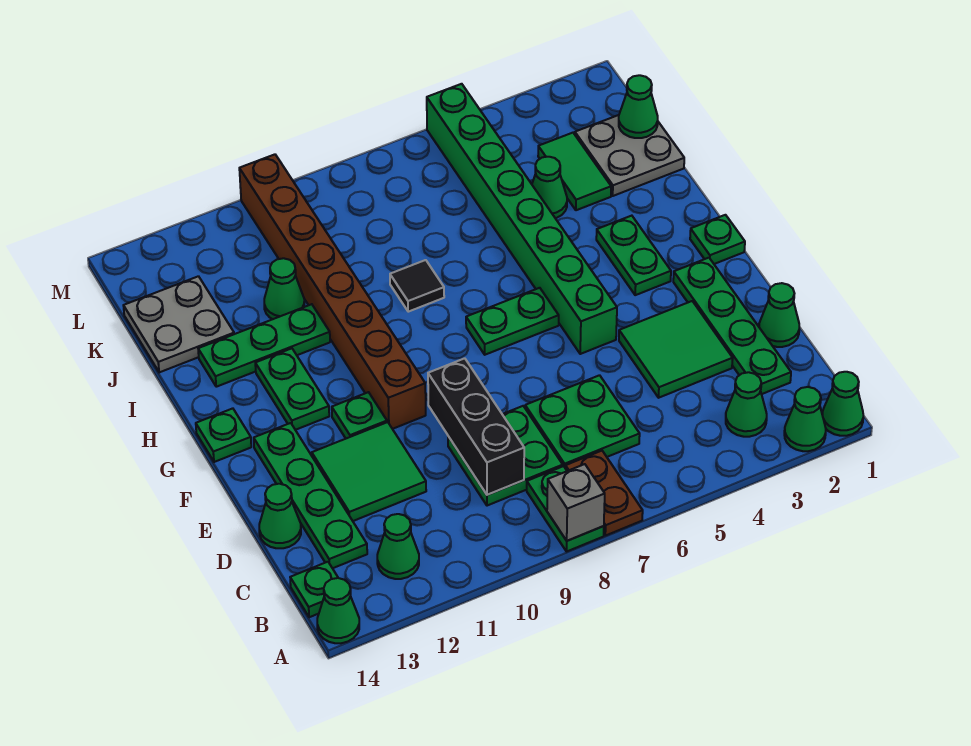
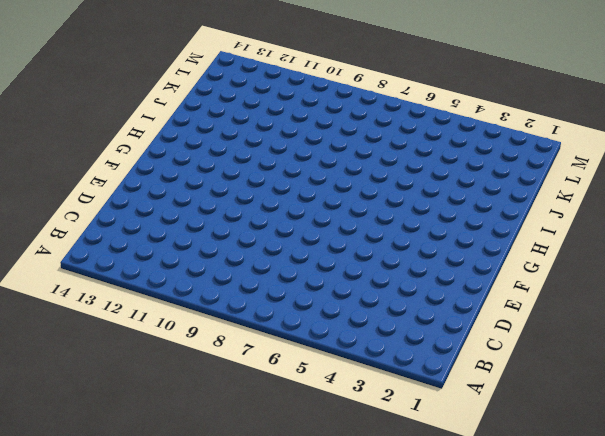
none -> green 1x1 cone [822,372,863,436]
none -> green 1x1 cone [784,387,826,451]
none -> brown 1x2 plate [565,451,643,536]
none -> green 1x2 plate [527,466,604,552]

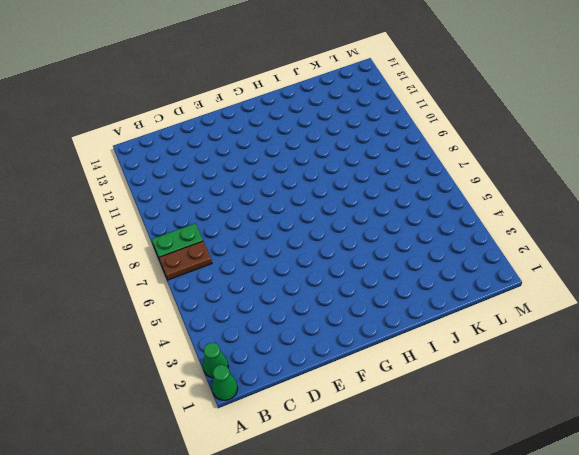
none -> green 1x1 cone [317,578,359,643]
none -> green 1x1 cone [726,372,767,437]
none -> green 1x1 cone [377,514,419,579]
none -> green 1x1 plate [290,562,338,617]

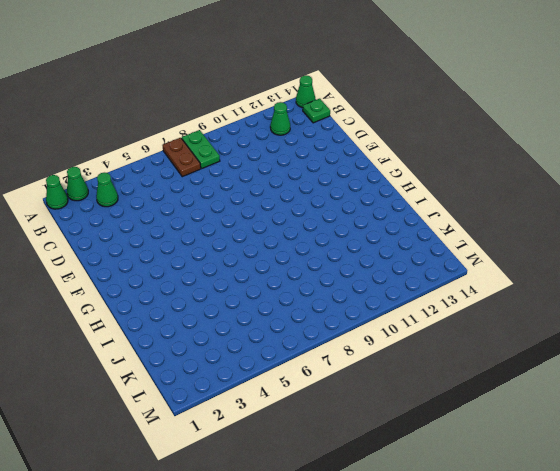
none -> green 1x4 plate [673,258,791,394]
none -> green 2x2 plate [525,375,640,467]
none -> green 2x2 plate [448,406,563,506]
none -> green 1x4 plate [254,423,367,568]

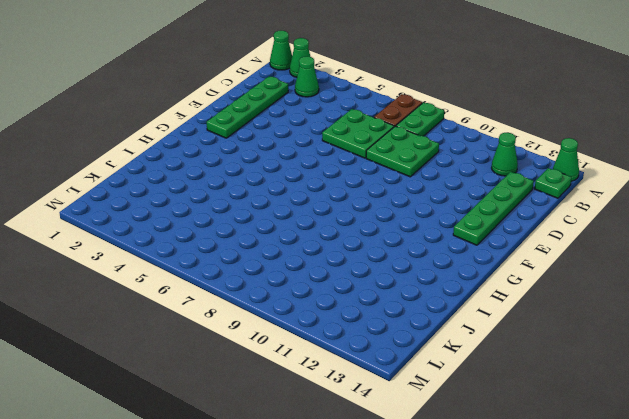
none -> green 1x1 cone [759,283,799,347]
none -> green 2x2 tile [619,301,733,398]
none -> green 2x2 tile [312,422,426,521]
none -> green 1x1 cone [259,484,301,548]

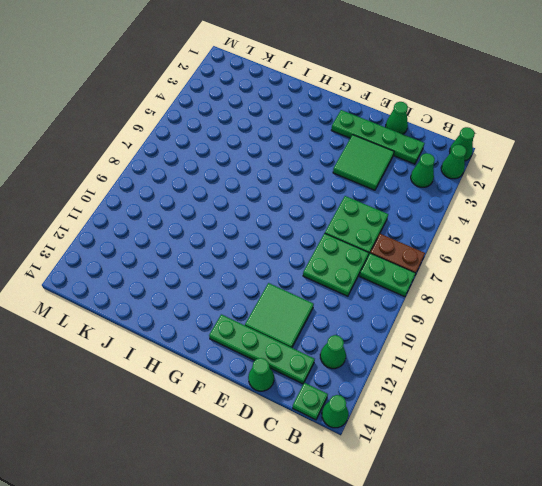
none -> green 1x8 brick [427,84,617,354]
none -> brown 1x8 brick [239,154,426,429]
none -> green 1x1 plate [332,392,387,438]
none -> green 1x1 plate [690,215,745,264]

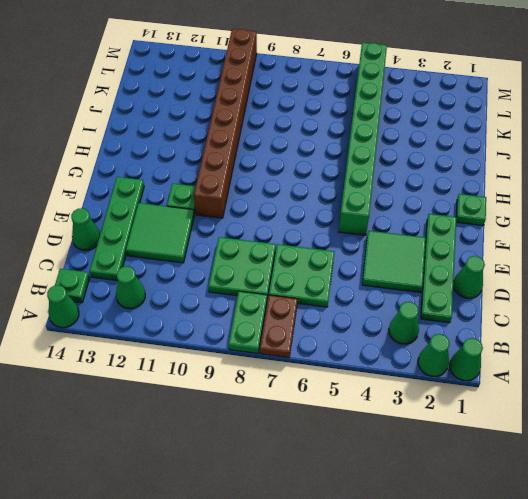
none -> green 1x2 plate [596,216,671,295]
none -> green 1x2 plate [466,288,559,355]
none -> green 1x2 plate [255,348,329,430]
none -> green 1x1 plate [196,408,251,462]

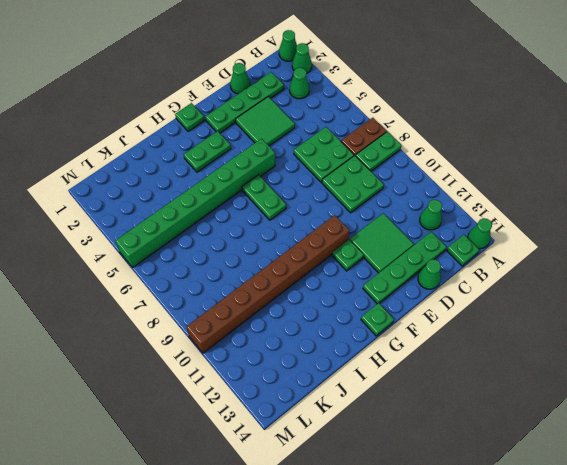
none -> green 1x2 plate [255,348,329,430]
none -> black 1x1 tile [390,260,444,312]
none -> green 1x3 plate [198,304,330,387]
none -> grey 2x2 plate [575,115,684,196]

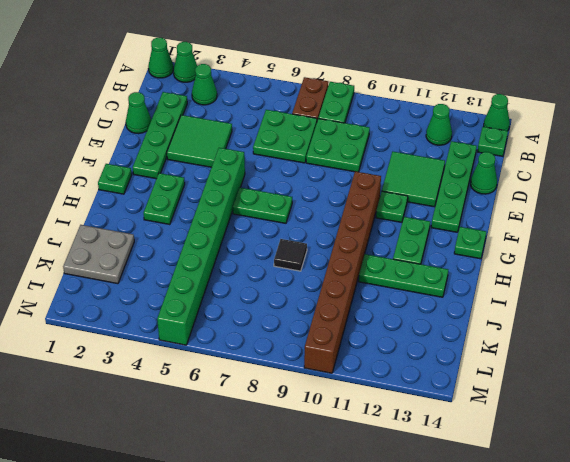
none -> green 1x2 tile [538,133,611,210]
none -> green 1x1 cone [532,157,567,218]
none -> green 1x1 cone [264,258,304,319]
none -> grey 2x2 plate [123,276,234,372]

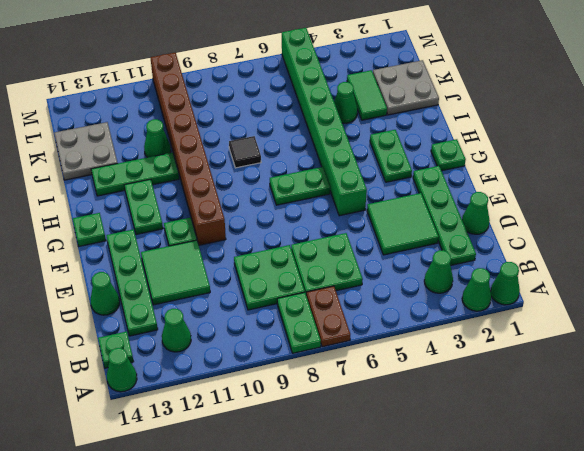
none -> grey 1x1 brick [547,464,605,541]
none -> black 1x3 brick [428,358,524,495]
none -> green 1x1 cone [619,75,658,138]

